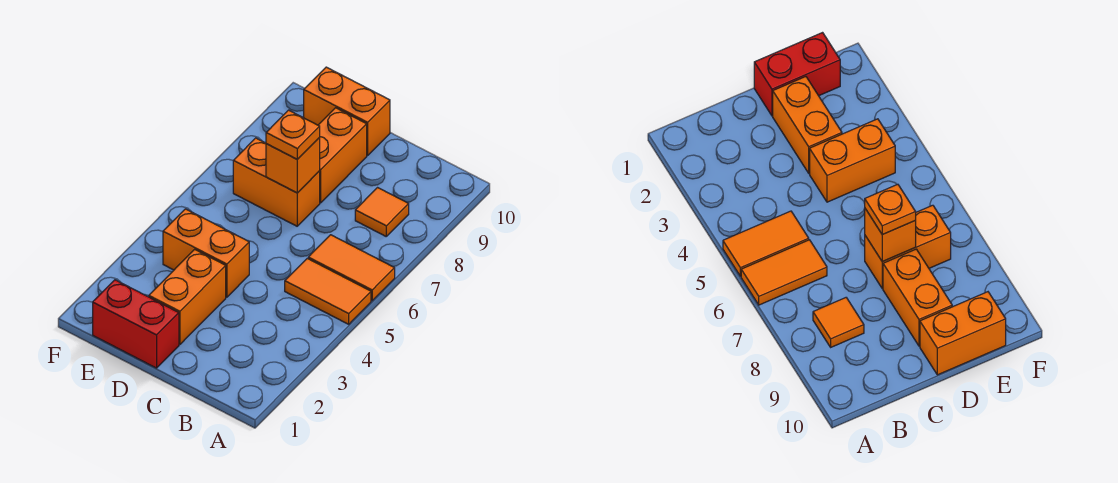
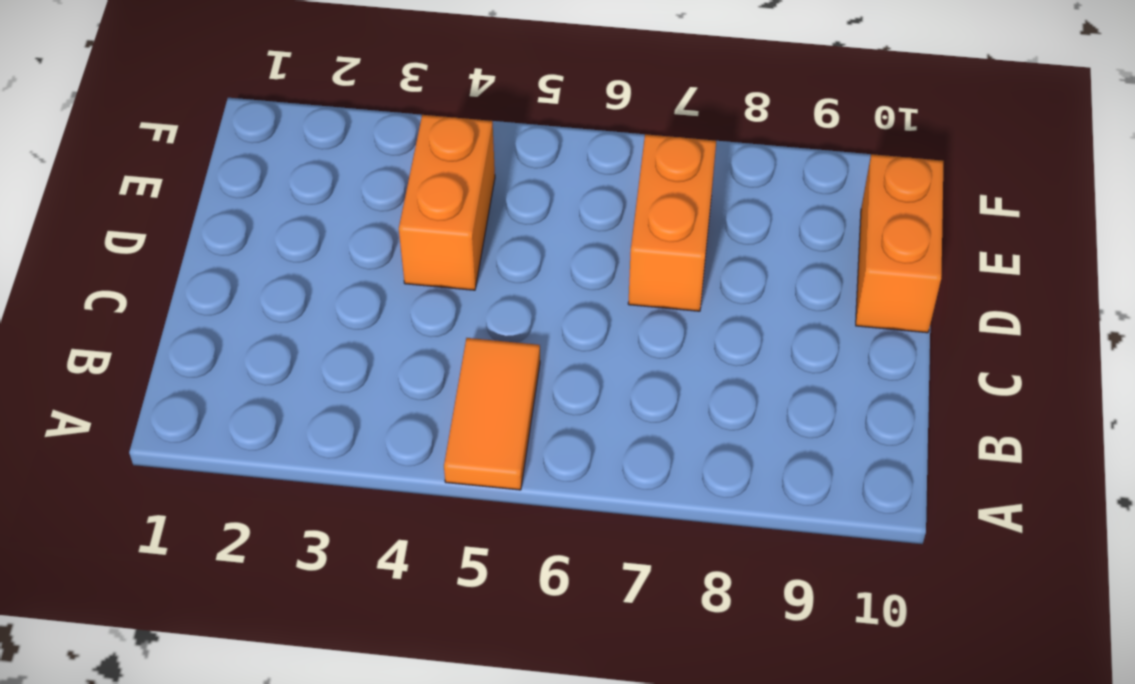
none -> orange 1x2 tile [308,235,395,301]
none -> orange 1x1 tile [355,188,409,236]

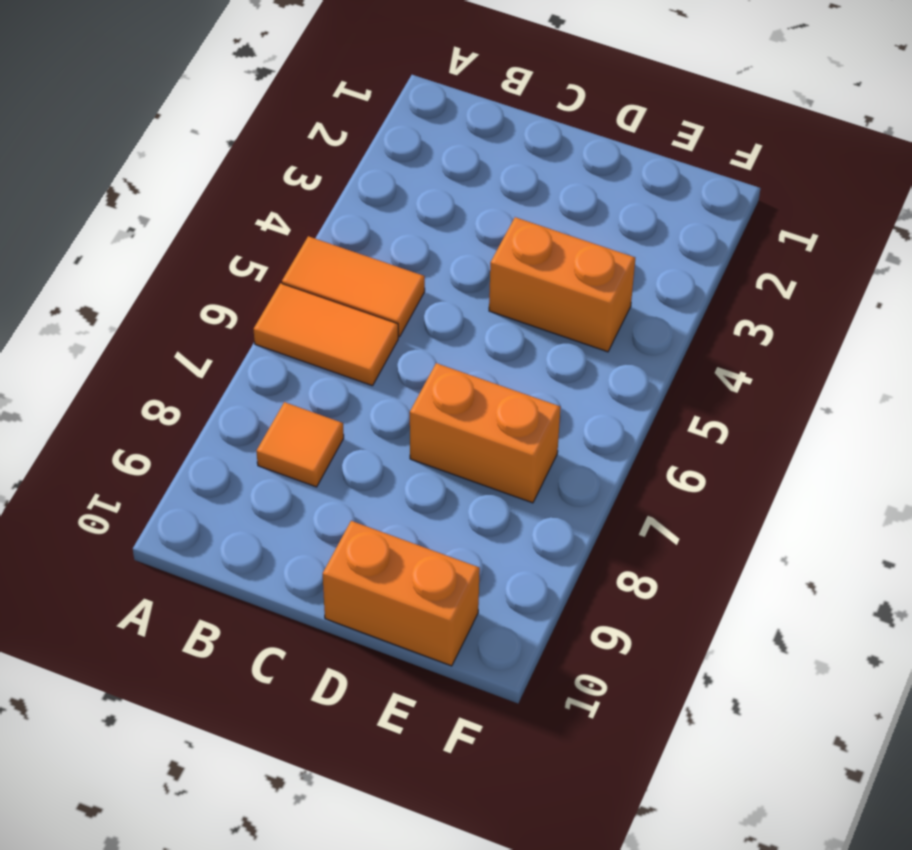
none -> red 1x2 brick [93,280,179,368]
none -> orange 1x2 brick [149,249,226,344]

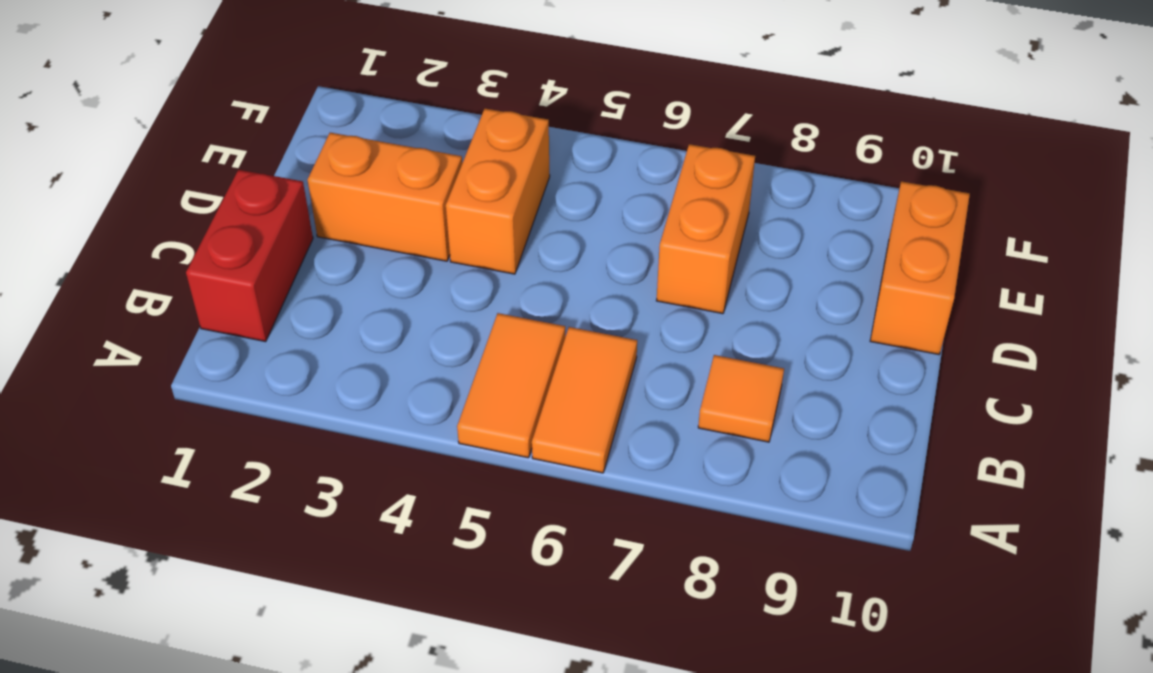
red 1x2 brick [186,170,313,342] -> red 1x2 brick moved to [93,280,179,368]
none -> orange 1x2 brick [318,108,367,203]
none -> orange 1x1 brick [266,138,320,193]

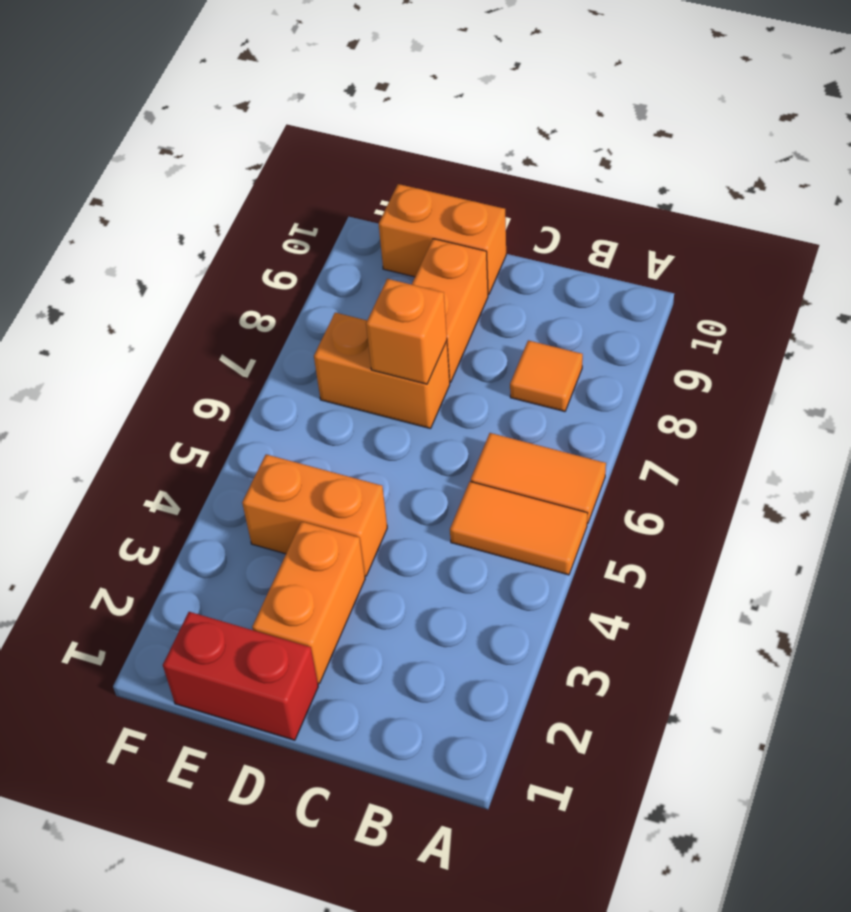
none -> orange 1x1 plate [266,110,320,159]

